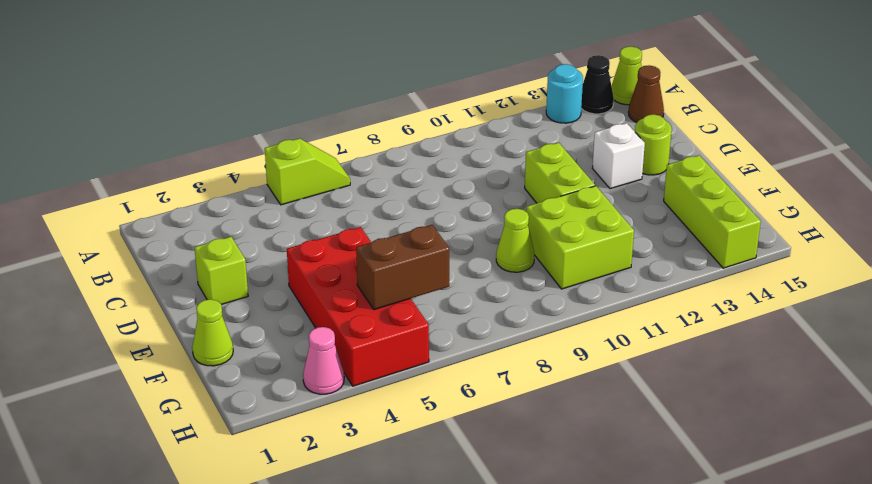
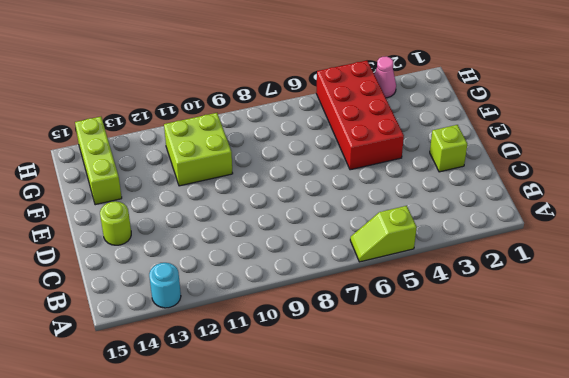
none -> black 1x1 cone [581,55,614,114]
none -> lime 1x1 cone [612,46,642,105]
none -> brown 1x1 cone [629,65,664,122]

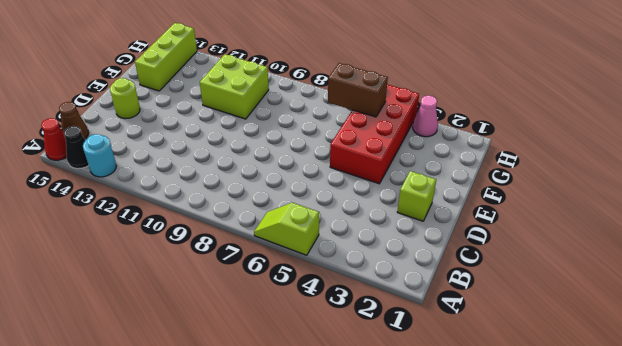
red 1x1 cone [41,118,67,160] -> lime 1x1 cone [612,46,642,105]
none -> lime 1x2 brick [525,143,595,203]
none -> white 1x1 brick [592,123,645,189]
none -> lime 1x1 cone [192,299,233,366]

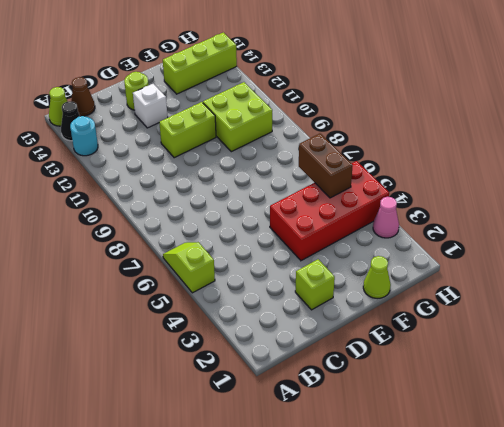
none -> lime 1x1 cone [496,209,534,272]

